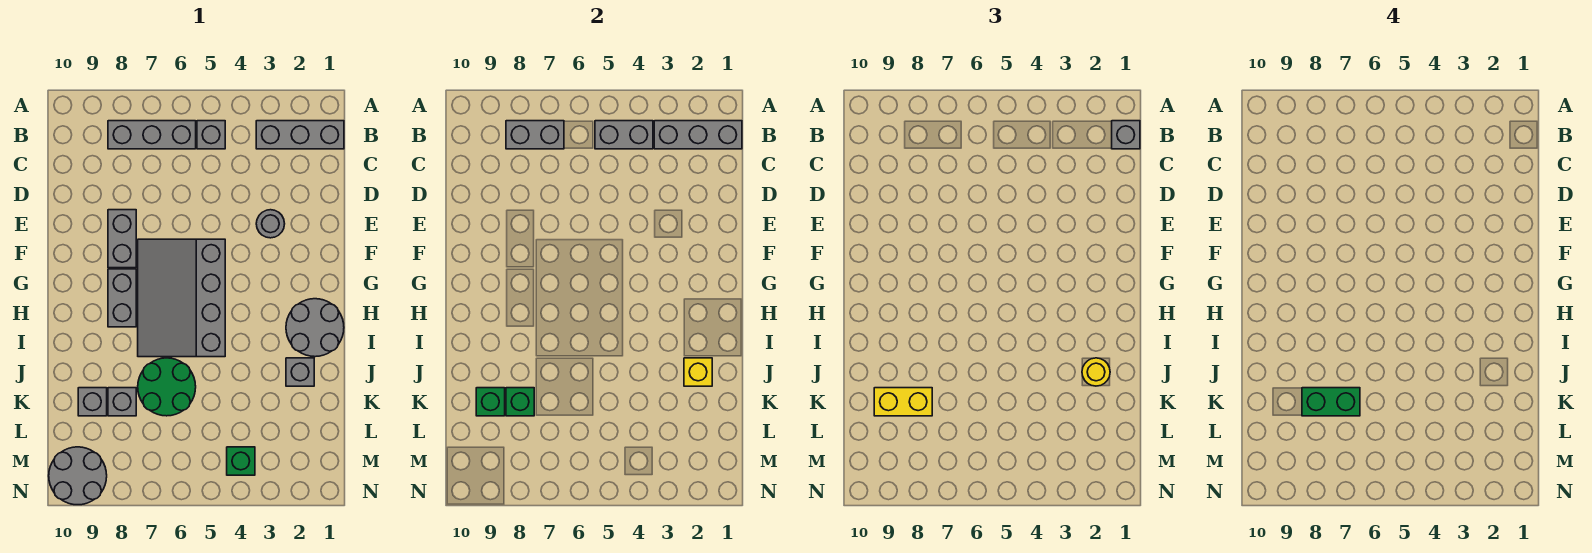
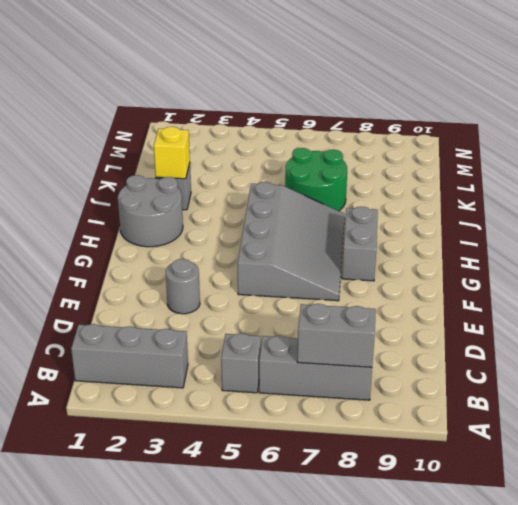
none -> grey 1x2 brick [108,210,136,268]
none -> grey 1x1 brick [108,388,136,416]
none -> grey 1x1 brick [78,388,107,416]

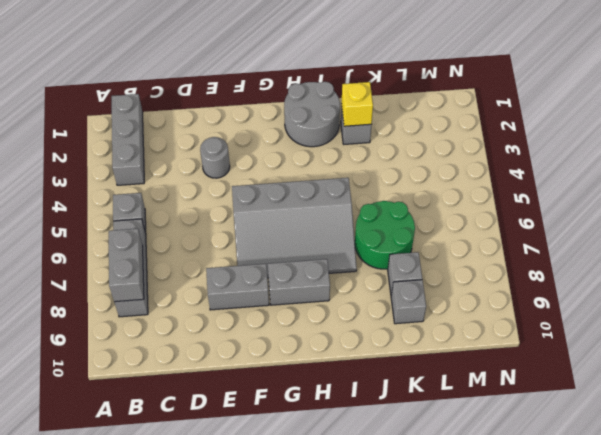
none -> green 1x1 brick [227,447,255,475]
none -> grey 2x2 round brick [49,447,107,505]
none -> grey 1x3 brick [654,121,742,149]

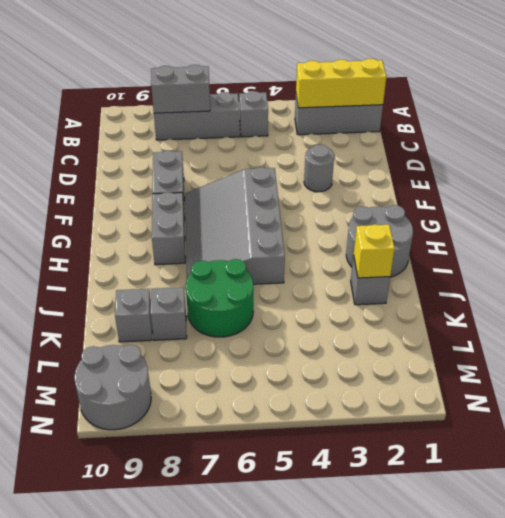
yellow 1x3 brick [296,59,386,108] -> grey 1x3 brick [654,121,742,149]
none -> green 1x1 brick [227,447,255,475]
none -> grey 1x2 brick [595,121,653,149]
none -> green 1x1 brick [506,388,534,416]

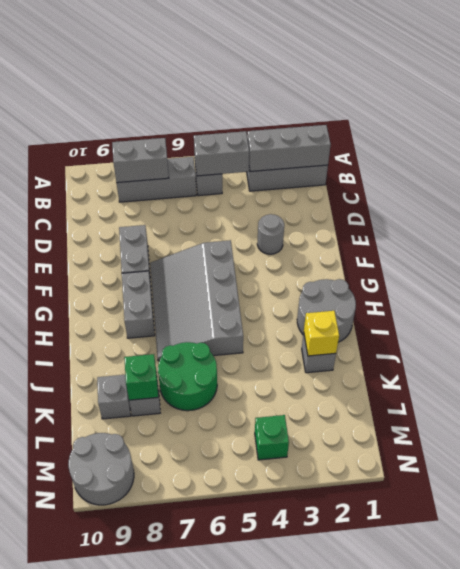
none -> green 1x1 brick [476,388,505,416]
none -> grey 1x1 brick [1112,121,1140,149]
none -> yellow 1x1 round brick [1082,358,1110,386]

